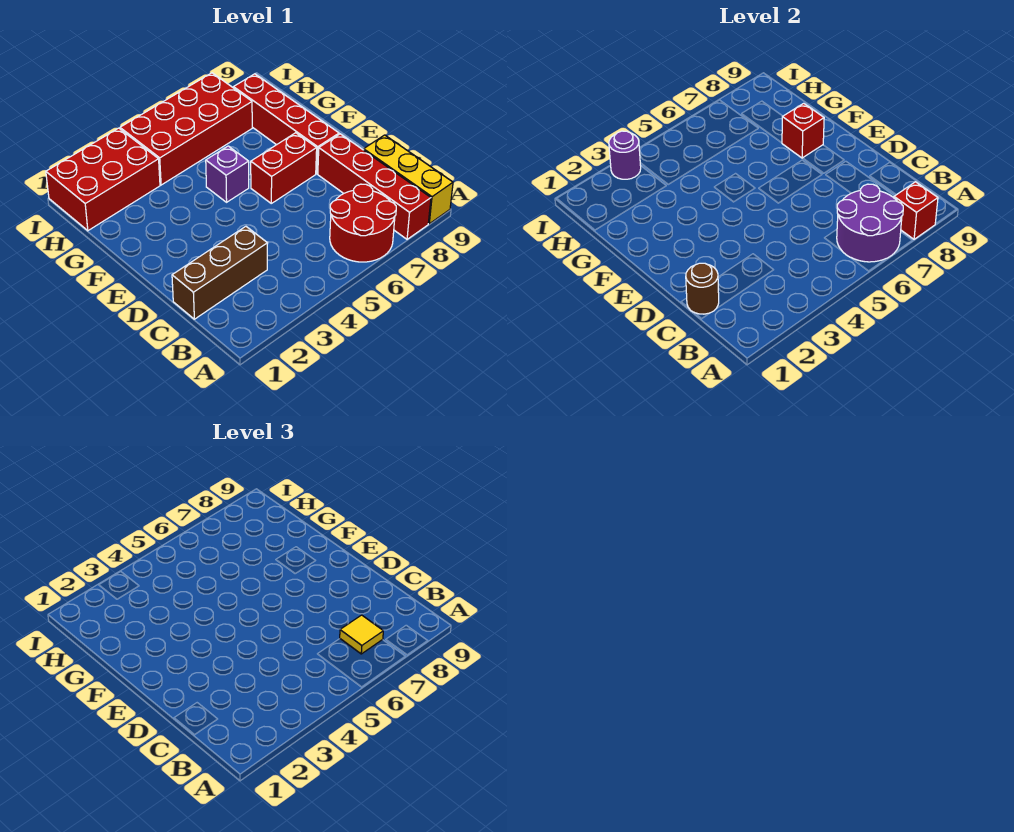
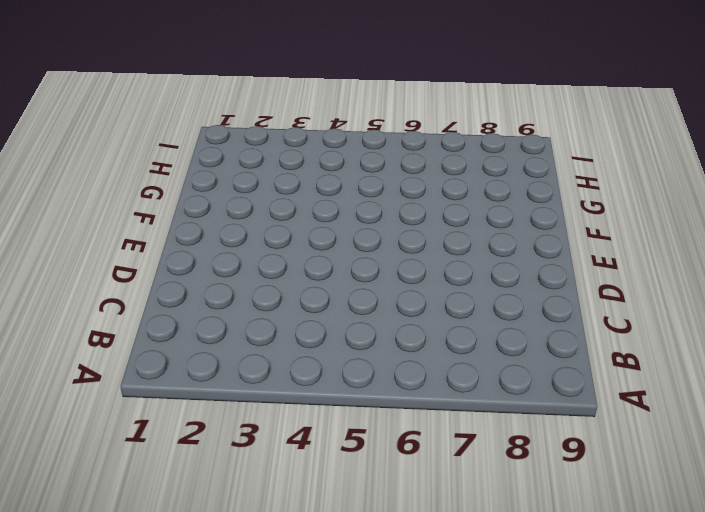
none -> red 2x2 round brick [330,184,396,262]
none -> red 1x4 brick [318,134,431,239]
none -> yellow 1x3 brick [364,135,453,224]

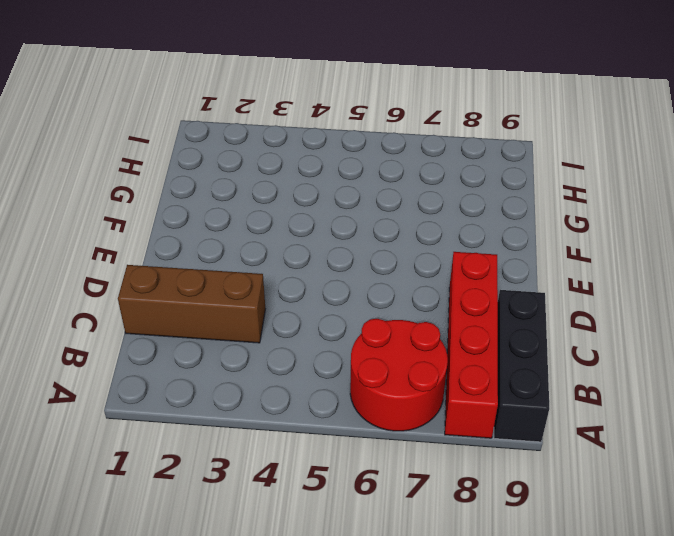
black 1x3 brick [494,290,549,442] -> yellow 1x3 brick [364,135,453,224]
none -> red 1x2 brick [251,133,317,203]
none -> red 1x4 brick [234,74,339,174]
none -> purple 1x1 brick [206,146,249,202]

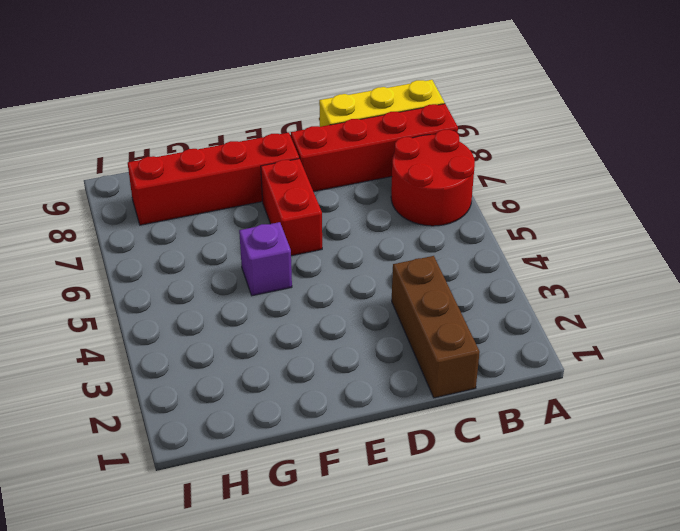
none -> red 2x3 brick [46,128,160,231]
none -> red 2x4 brick [120,73,252,185]
none -> purple 2x2 round brick [837,184,903,262]

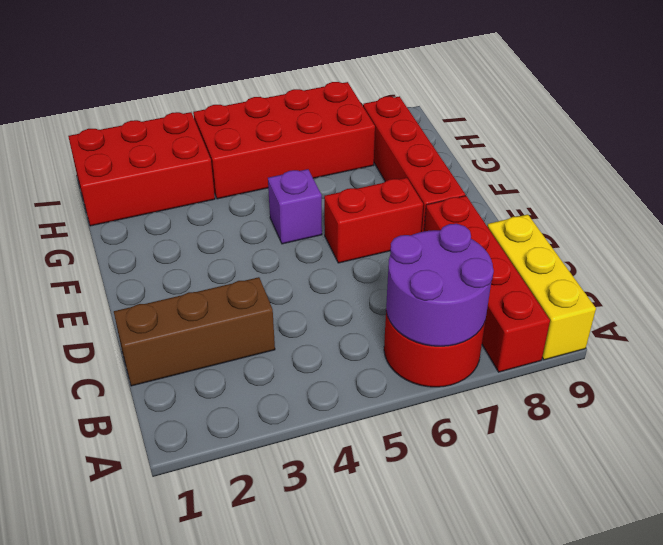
none -> red 1x1 brick [894,182,938,239]
none -> brown 1x1 round brick [686,263,719,314]
none -> red 1x1 brick [782,103,824,158]

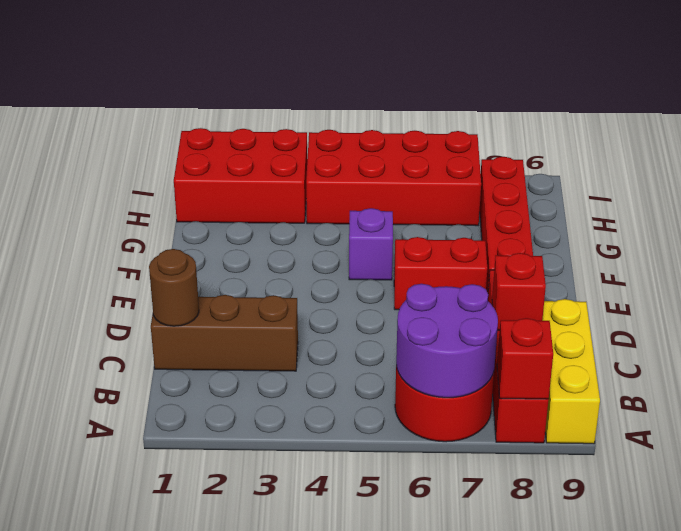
red 1x1 brick [492,253,546,330] -> red 1x1 brick moved to [782,103,824,158]
none -> purple 1x1 round brick [609,131,641,179]
none -> yellow 1x1 tile [340,615,383,654]

